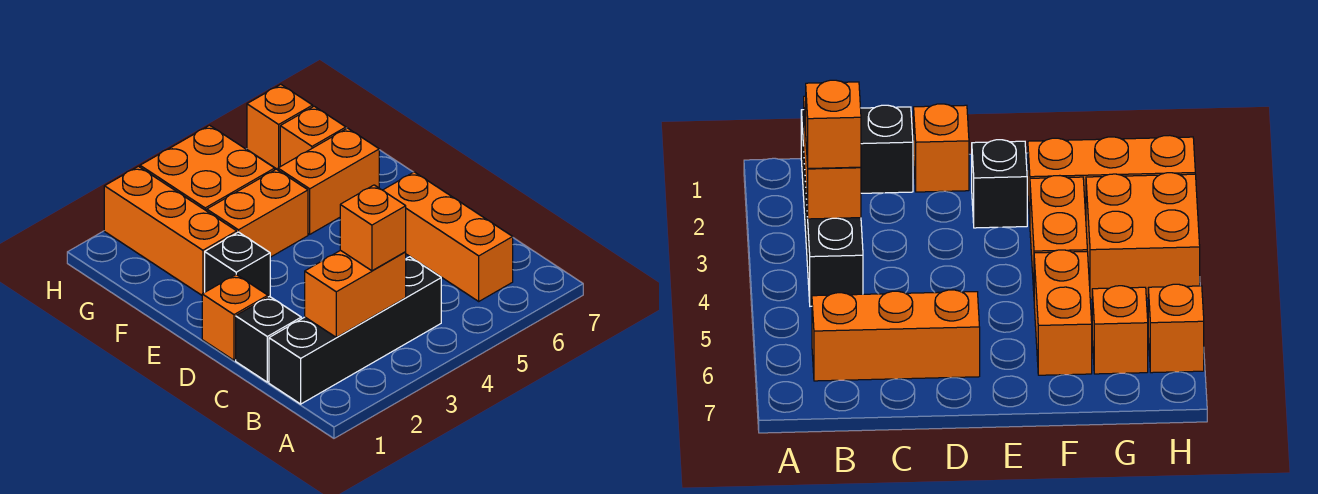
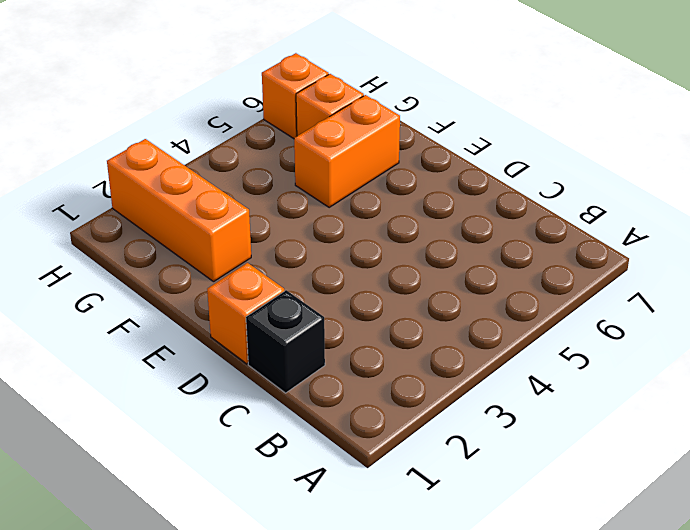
none -> black 1x4 brick [269,257,441,404]
none -> orange 1x3 brick [383,172,513,301]
none -> black 1x1 brick [205,232,270,297]

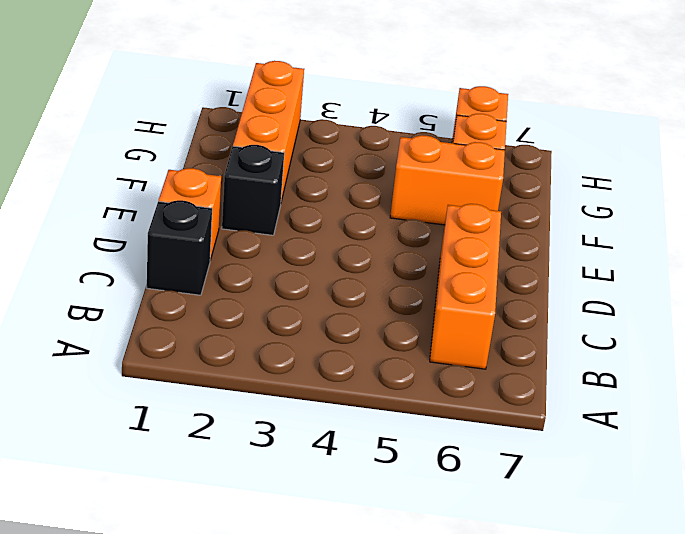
none -> black 1x4 brick [269,257,441,404]
none -> orange 1x2 brick [207,169,308,257]
none -> orange 2x2 brick [140,125,275,211]

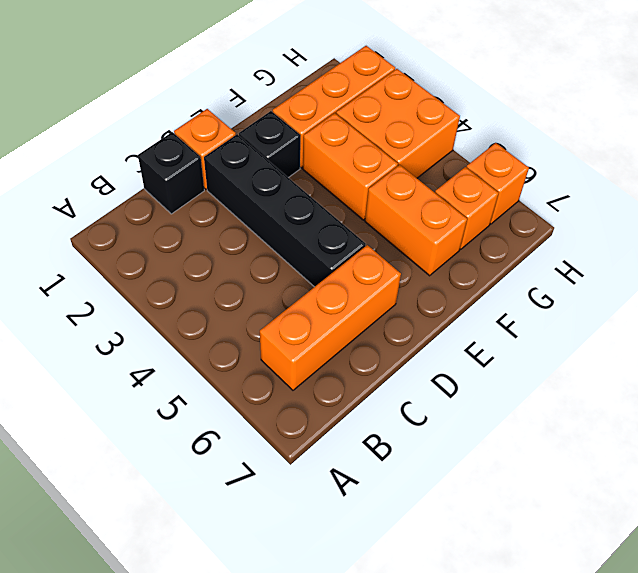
black 1x4 brick [204,134,366,287] -> black 1x4 brick moved to [269,257,441,404]
none -> orange 1x2 brick [305,250,406,338]
none -> orange 1x1 brick [340,185,406,271]

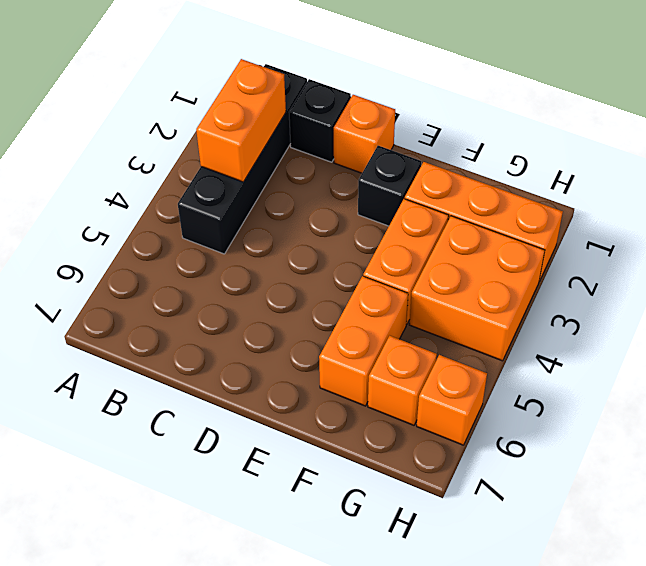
none -> orange 1x3 brick [383,172,513,301]
none -> orange 1x1 brick [340,185,406,271]

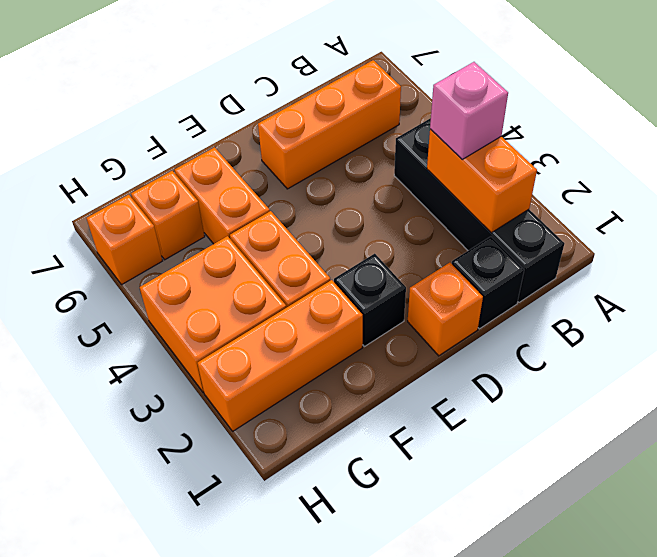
pink 1x1 brick [430,62,508,159] -> orange 1x1 brick [340,185,406,271]

